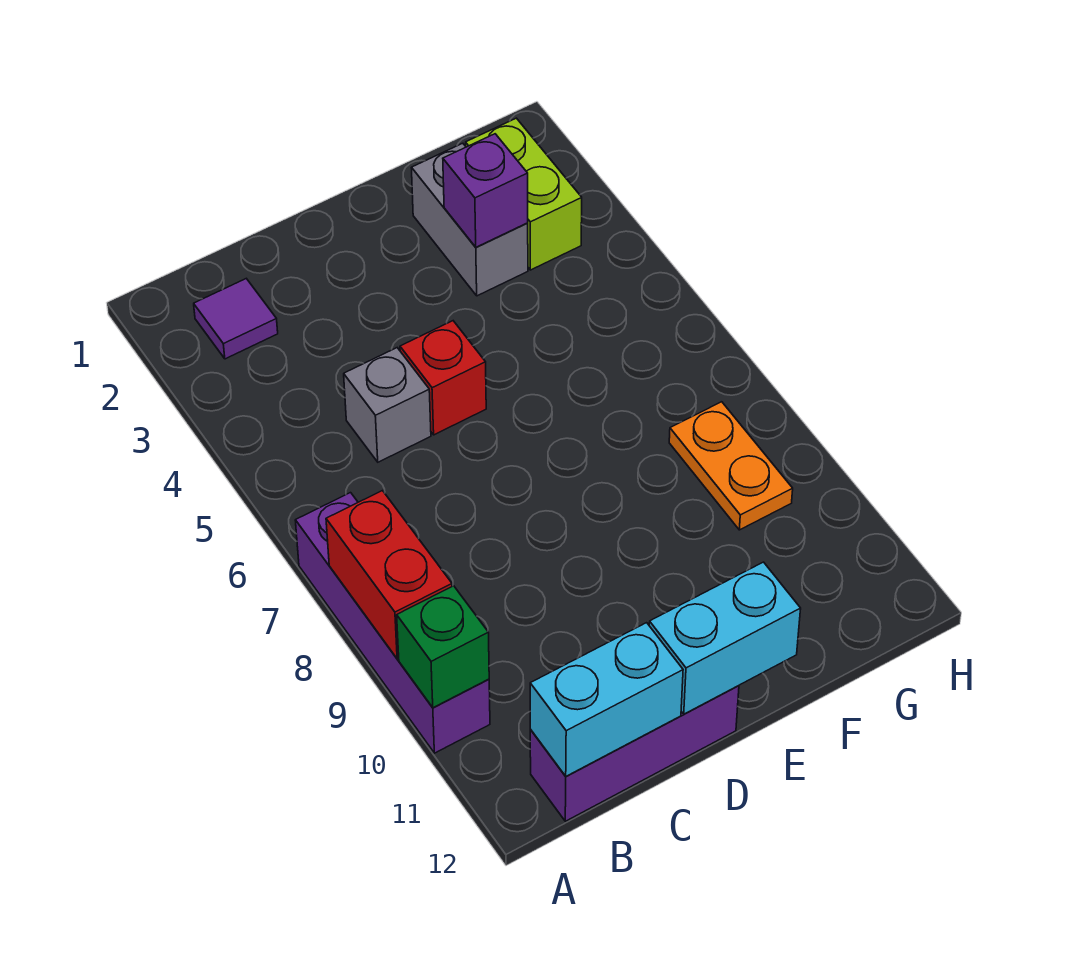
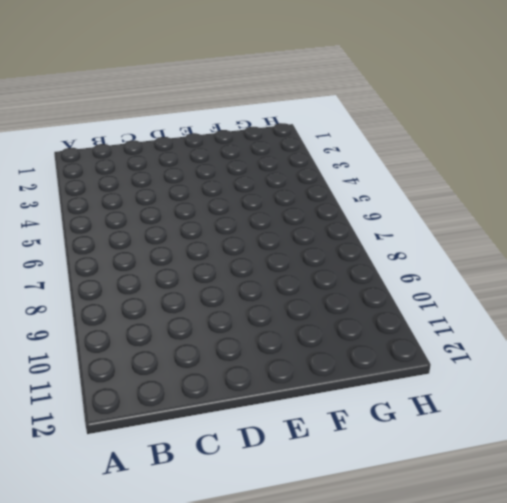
none -> purple 1x4 brick [295,493,490,753]
none -> purple 1x1 tile [194,279,278,359]
none -> purple 1x3 brick [530,686,739,821]

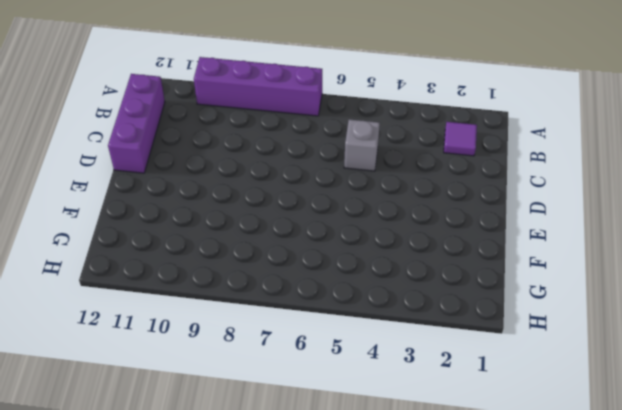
none -> red 1x1 brick [400,321,486,435]
none -> grey 1x2 brick [412,143,528,296]
none -> lime 1x2 brick [466,118,582,270]

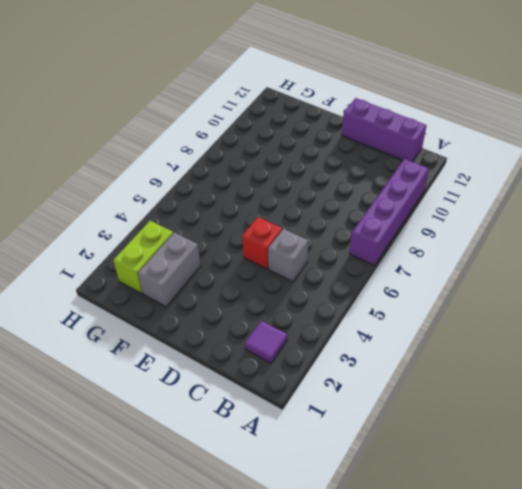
none -> orange 1x2 plate [669,402,793,530]
none -> red 1x2 brick [326,491,452,659]
none -> green 1x1 brick [397,586,489,708]

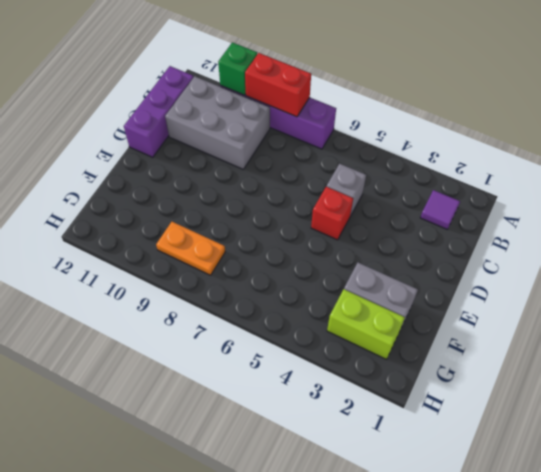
grey 2x3 brick [165,76,270,169] -> none
none -> cyan 1x2 brick [530,623,683,776]
none -> cyan 1x2 brick [649,562,801,714]
none -> purple 1x1 brick [443,134,528,247]

